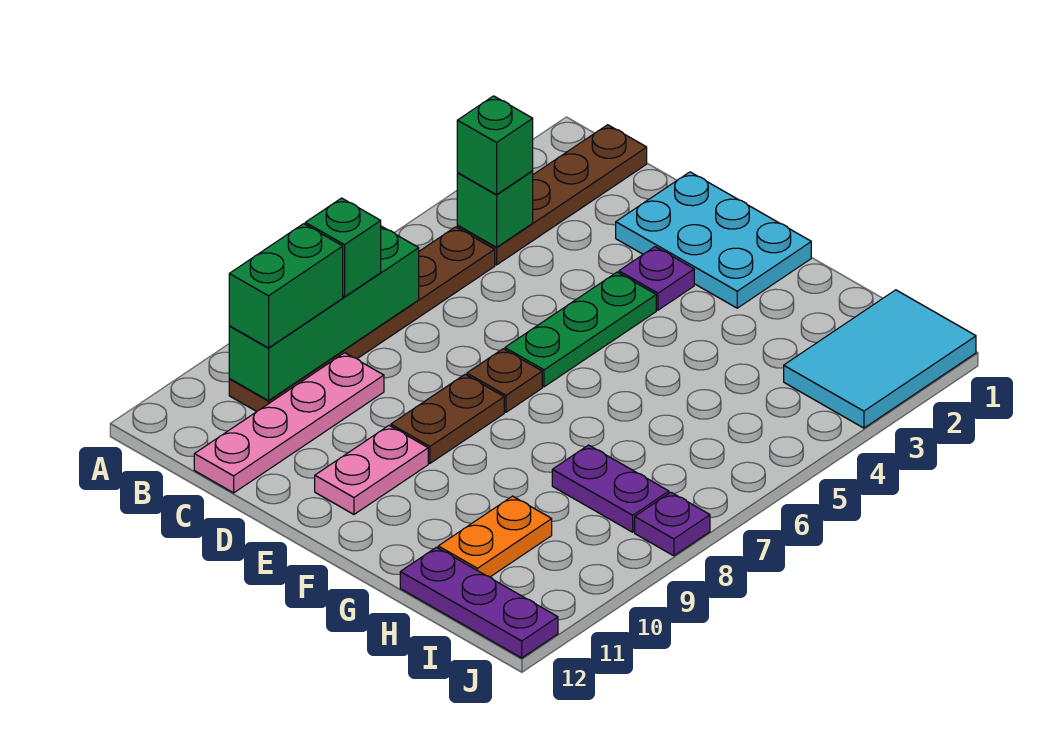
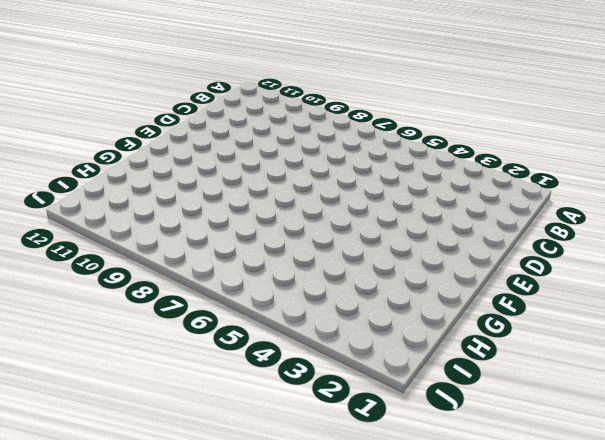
none -> brown 1x4 plate [457,125,647,265]
none -> brown 1x6 plate [229,227,495,412]
none -> pink 1x4 plate [194,353,384,493]

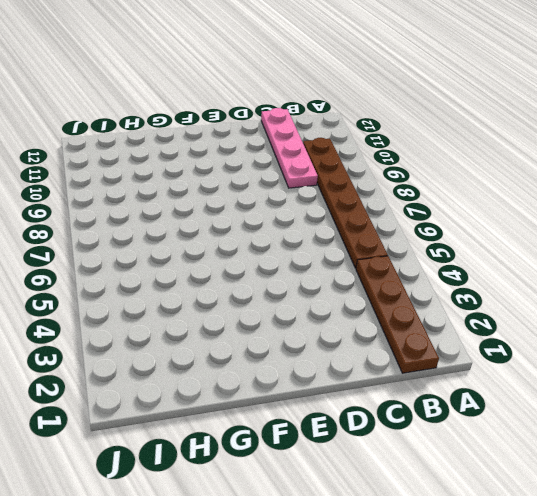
none -> cyan 2x3 plate [616,172,811,308]
none -> purple 1x1 plate [619,247,694,310]
none -> green 1x3 plate [505,272,656,387]

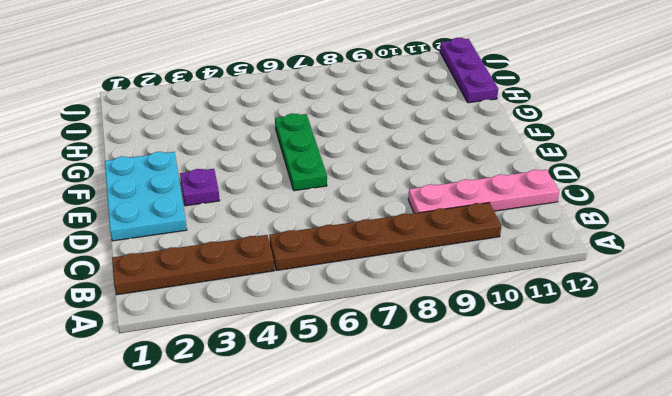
green 1x3 plate [275,114,327,191] -> green 1x3 plate turned to [505,272,656,387]
none -> brown 1x1 plate [467,349,542,412]
none -> brown 1x2 plate [391,375,504,463]
none -> pink 1x2 plate [315,426,428,514]

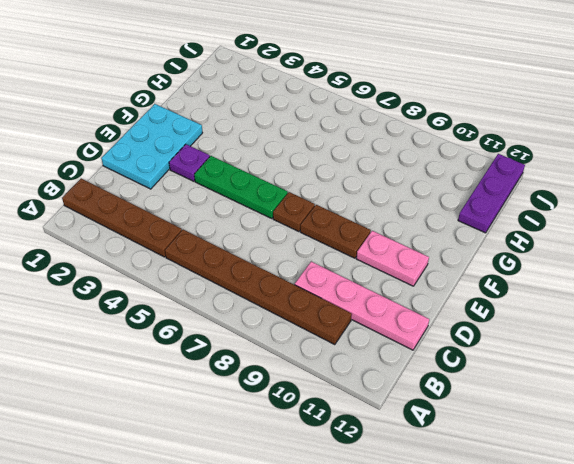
none -> purple 1x2 plate [552,445,669,532]
none -> orange 1x2 plate [438,496,552,577]
none -> cyan 2x3 tile [784,290,976,428]

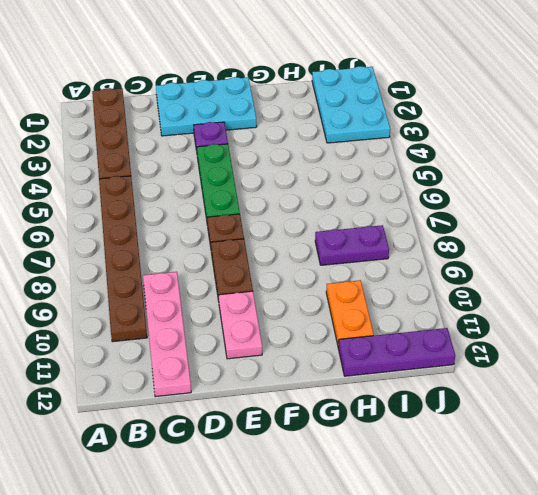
cyan 2x3 plate [312,66,390,143] -> cyan 2x3 tile [784,290,976,428]
none -> purple 1x1 plate [635,492,710,556]
none -> green 1x1 brick [457,171,533,247]
none -> green 1x4 brick [229,226,419,401]

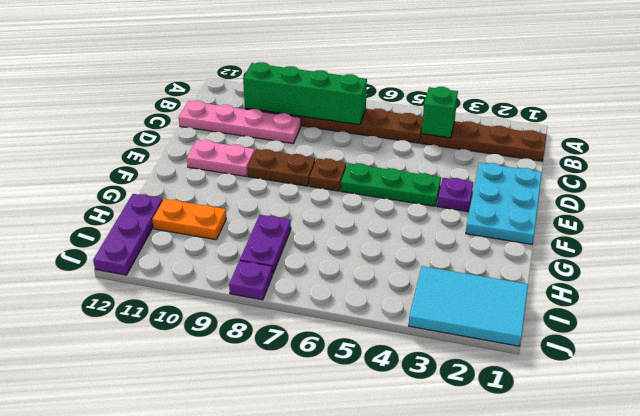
none -> green 1x1 brick [457,96,533,195]
none -> green 1x1 brick [305,198,381,297]
none -> green 1x2 brick [229,224,343,348]

